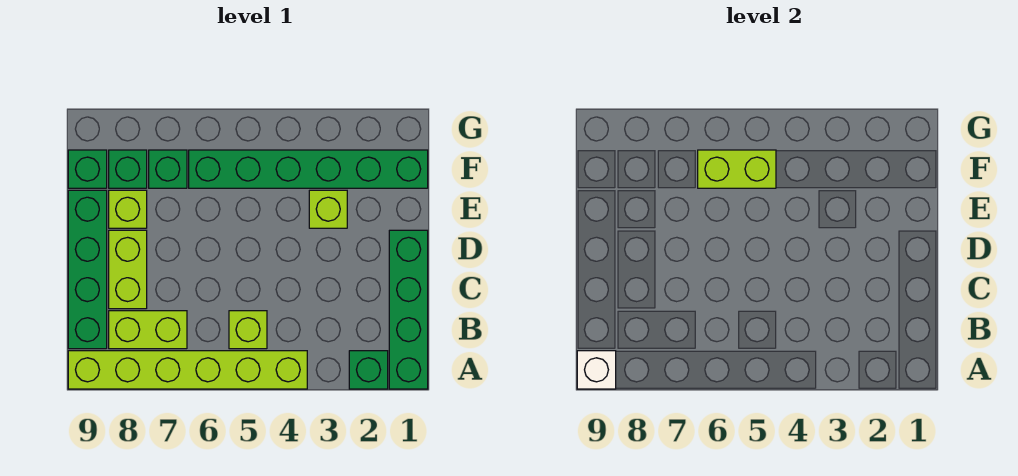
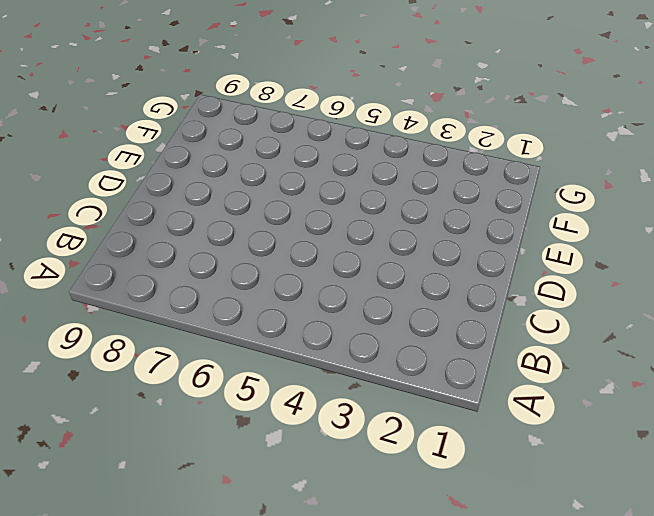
none -> green 1x4 brick [389,230,428,389]
none -> green 1x1 brick [349,351,388,389]
none -> lime 1x6 brick [68,351,307,389]

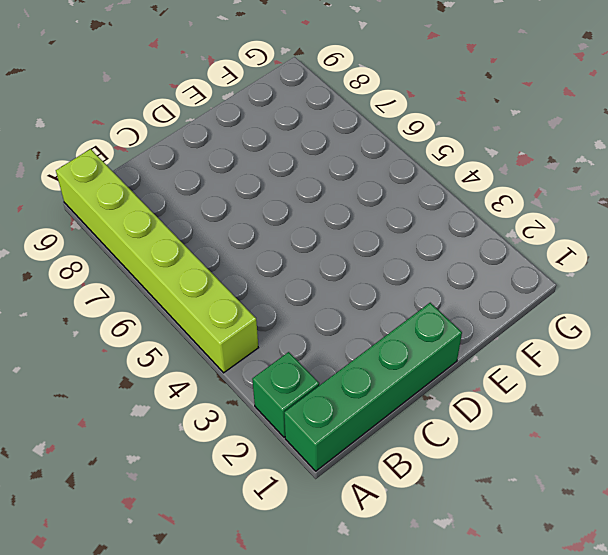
none -> lime 1x1 brick [229,311,267,349]
none -> lime 1x2 brick [109,311,187,349]
none -> green 1x4 brick [68,190,107,349]

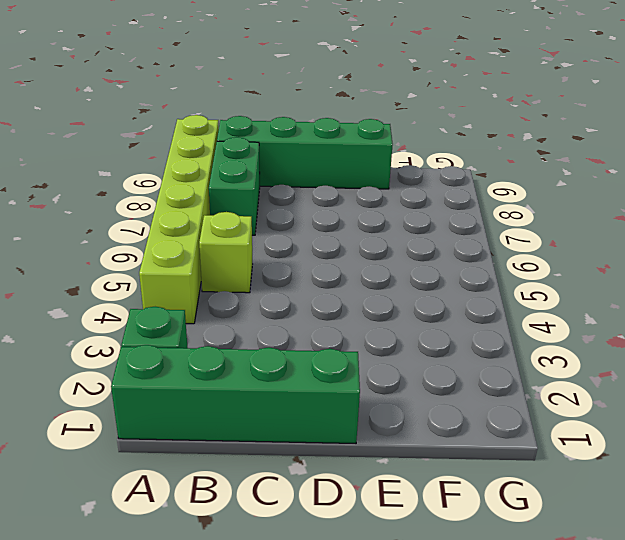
green 1x2 brick [209,137,260,235] -> lime 1x2 brick [109,311,187,349]
none -> lime 1x2 brick [109,230,147,309]
none -> lime 1x1 brick [309,190,347,228]
none -> lime 1x1 brick [109,190,147,228]

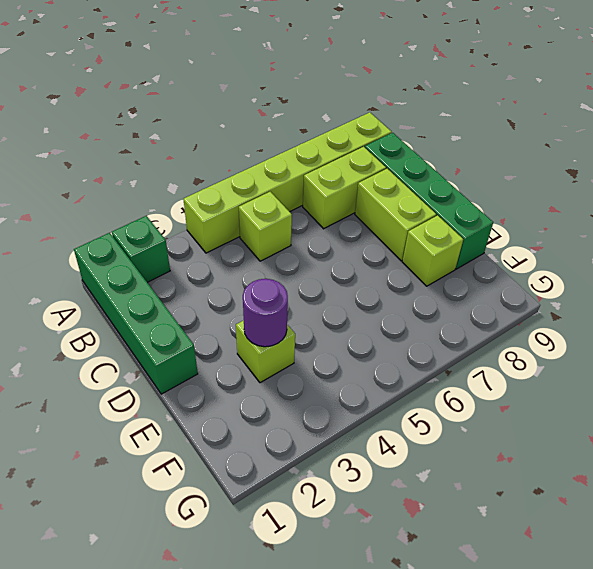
purple 1x1 round brick [243,279,288,347] -> none
none -> green 1x6 brick [189,150,428,188]
none -> green 1x1 brick [149,150,187,188]
none -> green 1x1 brick [109,150,147,188]

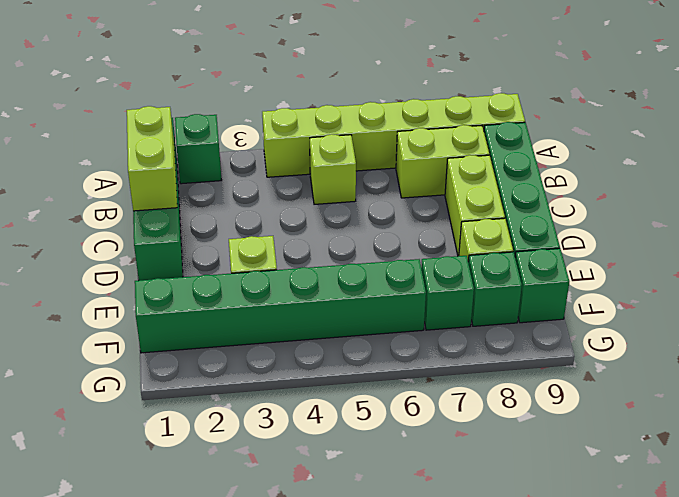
lime 1x2 brick [127,106,177,211] -> lime 1x2 brick turned to [698,150,776,188]
none -> white 1x1 brick [577,351,616,389]

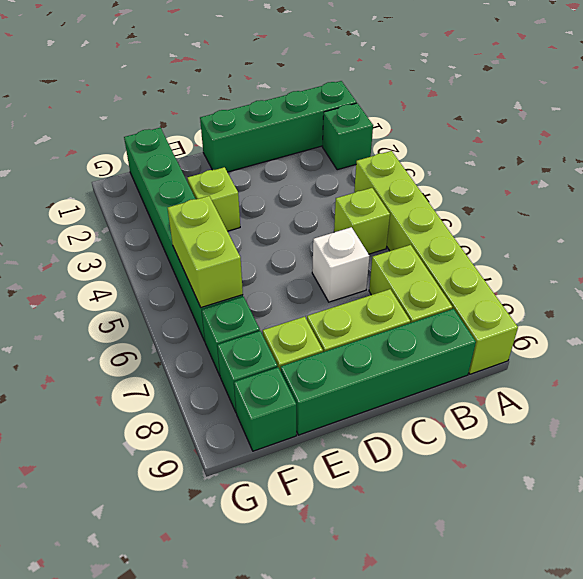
white 1x1 brick [312,227,369,302] -> white 1x1 brick moved to [577,351,616,389]

